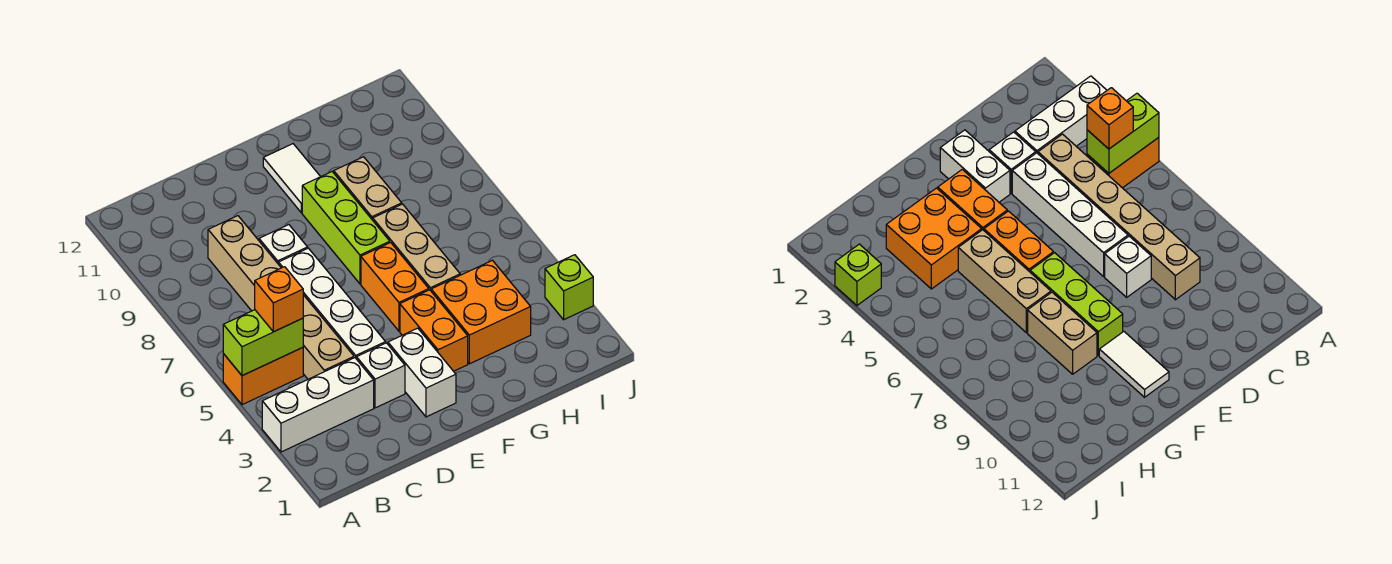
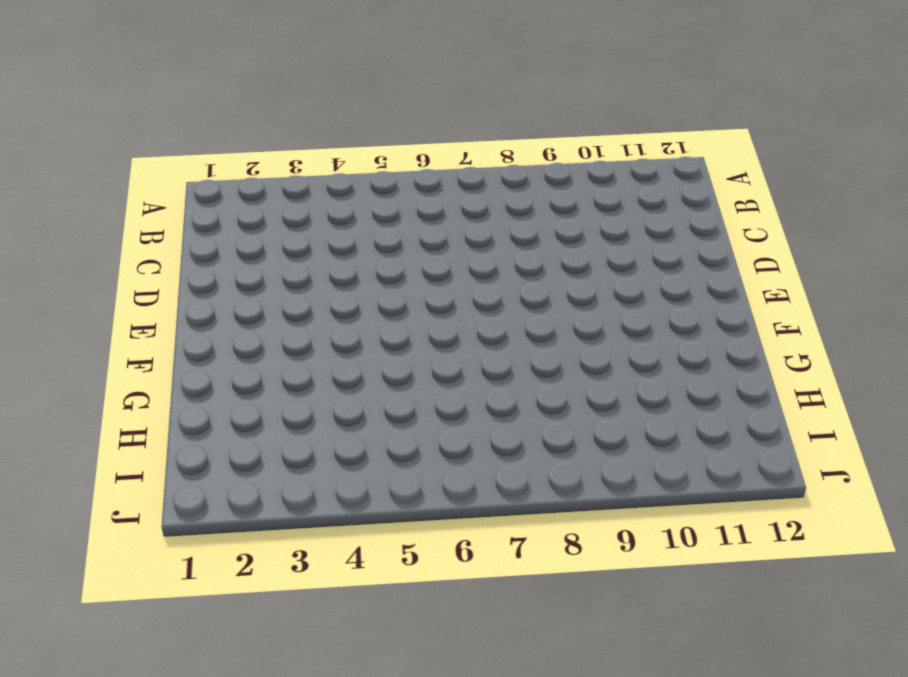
none -> white 1x3 brick [262,358,374,452]
none -> orange 1x2 brick [223,348,303,405]
none -> tan 1x6 brick [208,216,354,379]

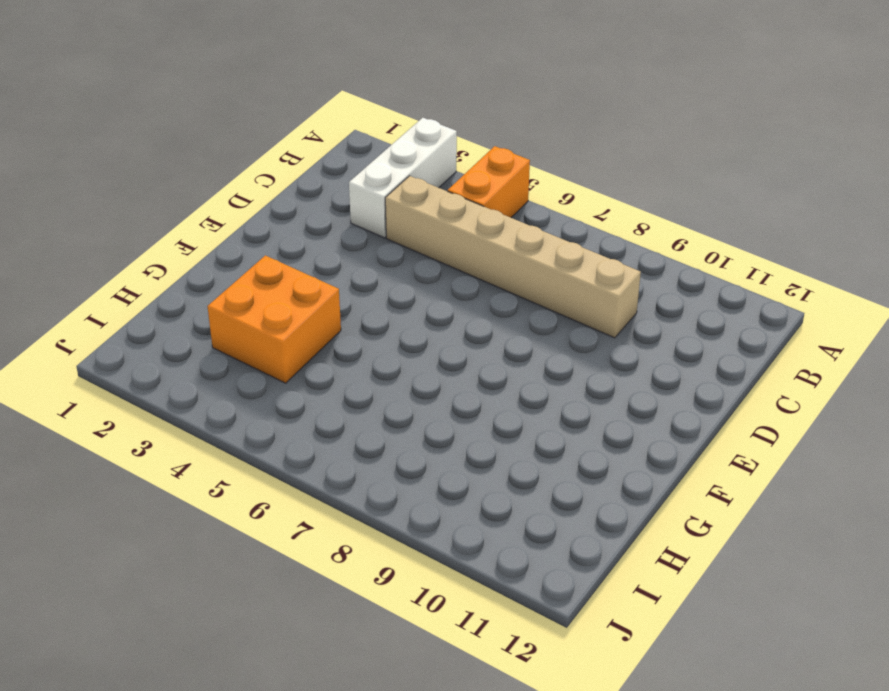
none -> white 1x1 brick [357,343,405,408]
none -> white 1x4 brick [279,248,386,359]
none -> white 1x1 brick [259,225,308,264]

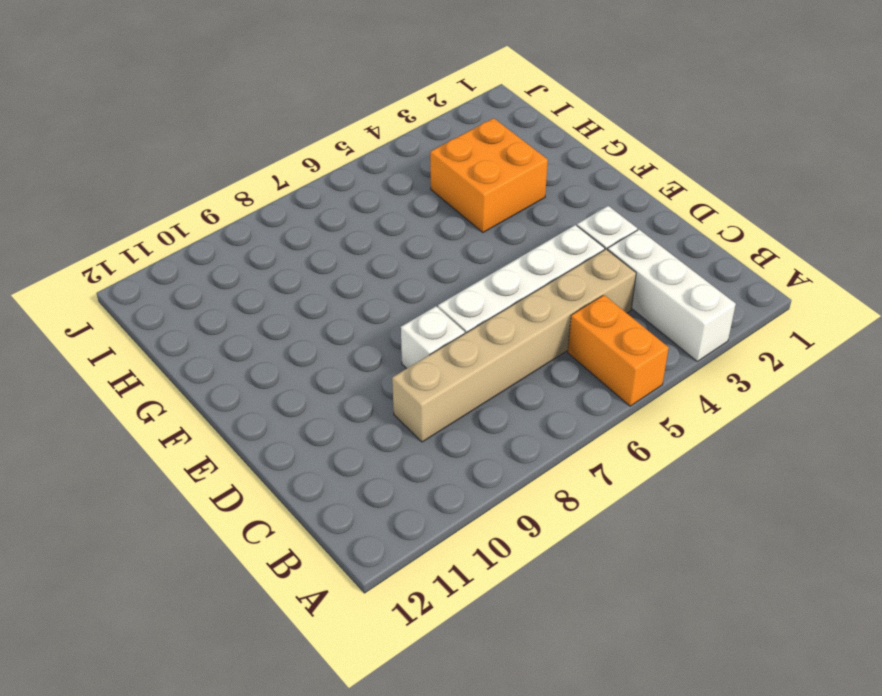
none -> white 1x2 brick [388,328,456,417]
none -> orange 1x2 brick [400,290,468,371]
none -> orange 1x2 brick [361,242,429,331]

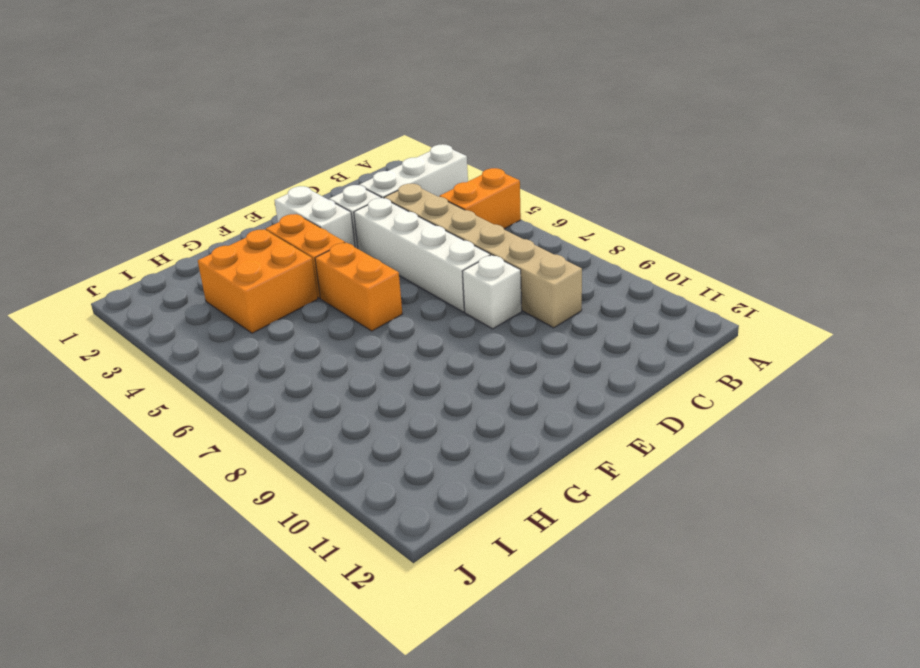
none -> lime 1x3 brick [302,172,390,284]
none -> white 1x2 tile [263,144,320,213]
none -> tan 1x3 brick [373,204,460,291]

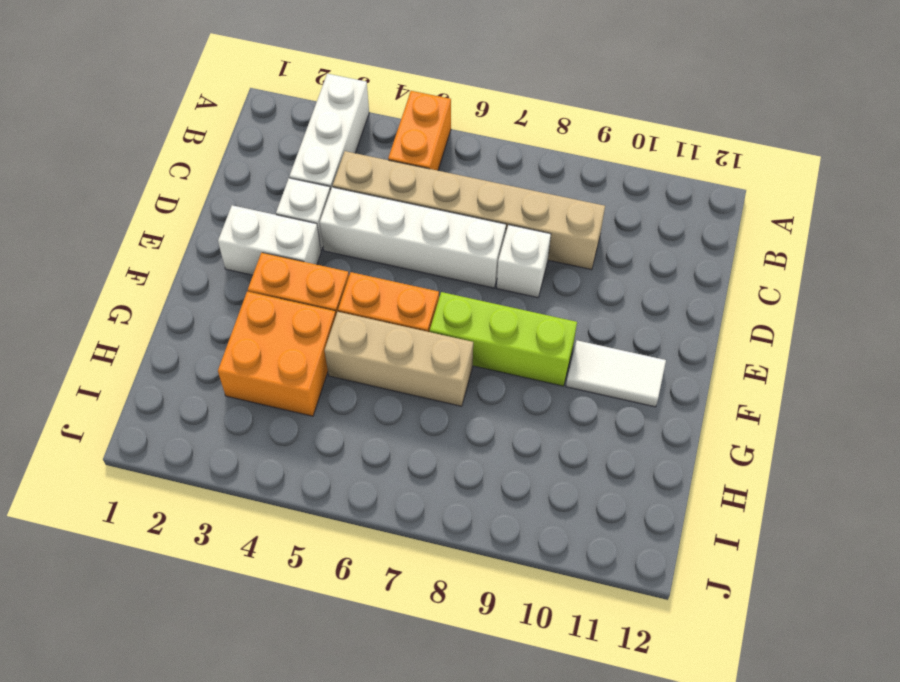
none -> tan 1x2 brick [334,157,402,220]
none -> lime 1x1 brick [545,255,593,320]
none -> lime 1x2 brick [223,310,303,376]

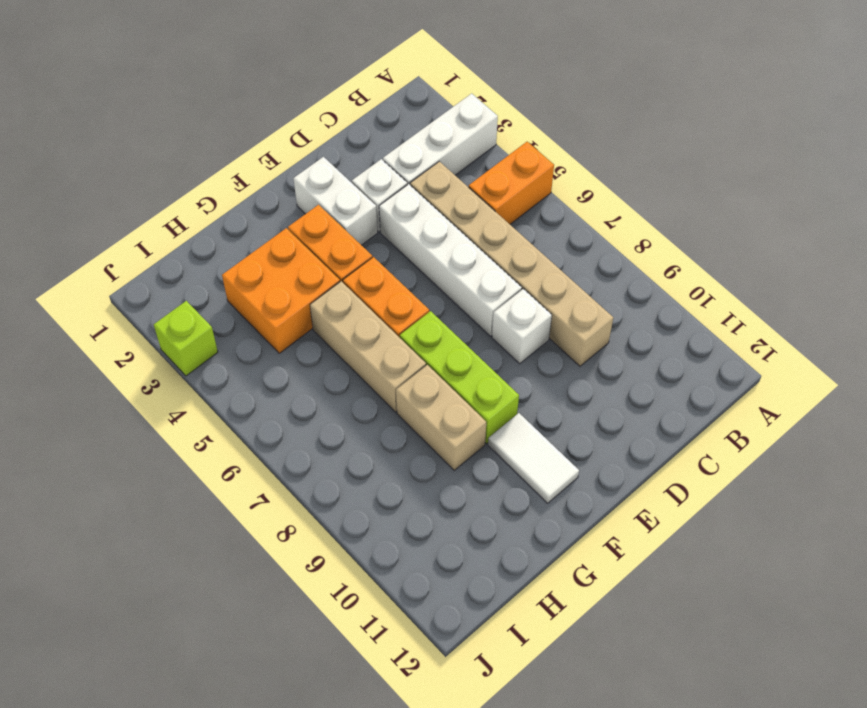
none -> lime 1x2 brick [223,310,303,376]
none -> orange 1x1 brick [255,267,303,332]

